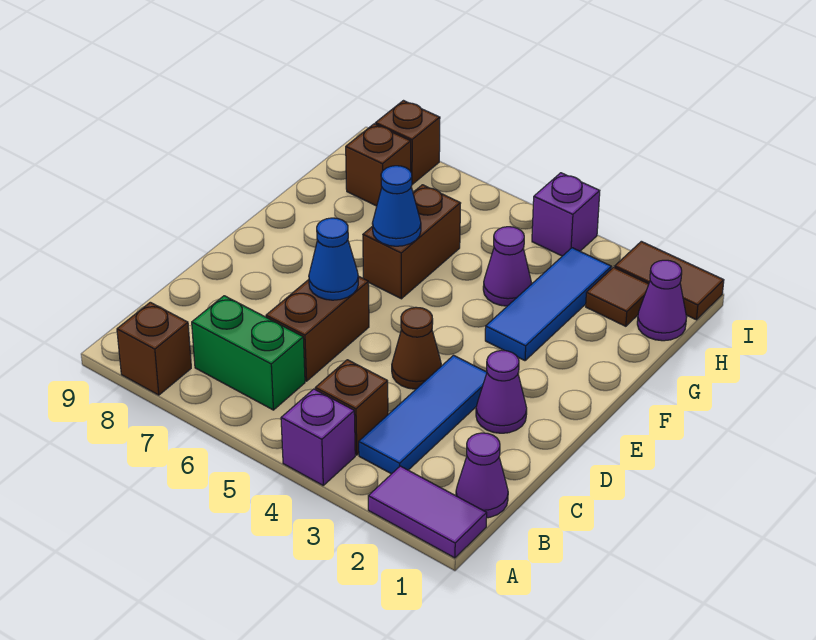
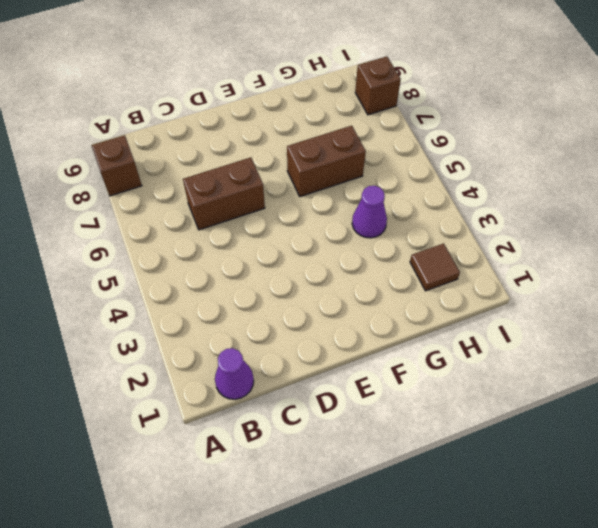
none -> purple 1x2 tile [368,466,487,558]
none -> purple 1x1 brick [281,389,355,485]
none -> blue 1x3 tile [359,355,487,474]

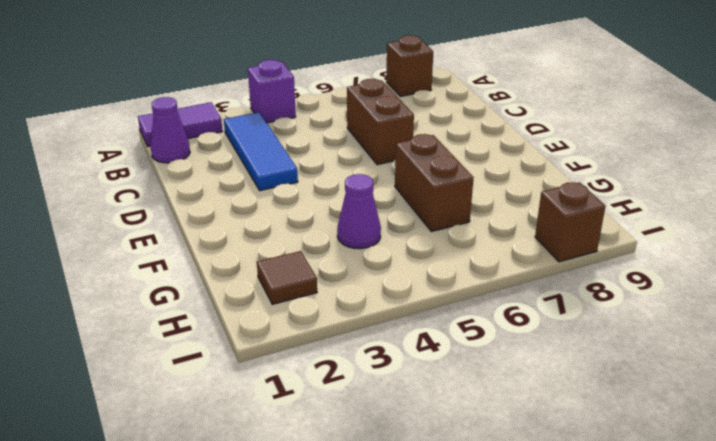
none -> brown 1x1 brick [315,360,388,455]
none -> green 1x2 brick [192,296,305,410]
none -> purple 1x1 cone [476,350,527,433]

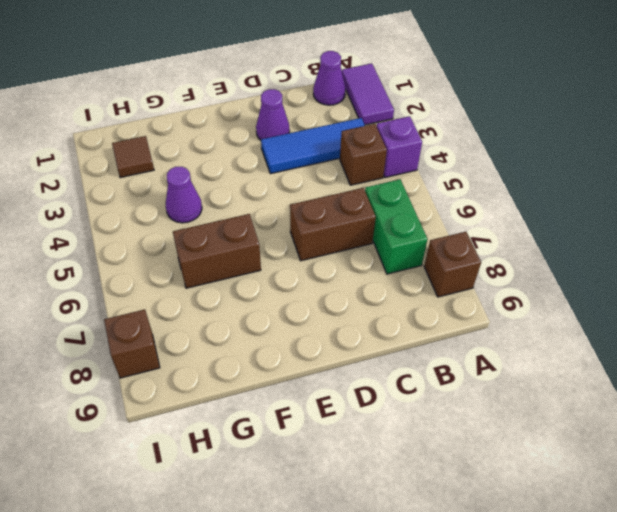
none -> brown 1x1 cone [392,307,441,389]
none -> blue 1x3 tile [485,248,611,361]
none -> purple 1x1 cone [637,260,687,341]

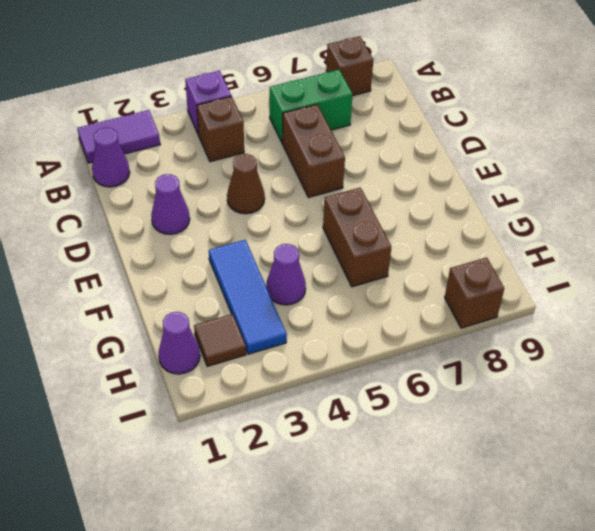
none -> blue 1x3 tile [359,355,487,474]
none -> brown 1x1 brick [346,124,411,206]
none -> brown 1x2 tile [615,241,724,320]

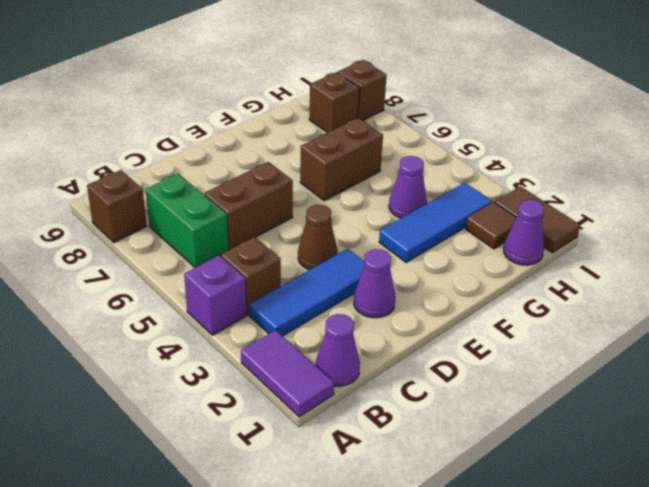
none -> purple 1x1 brick [532,173,600,256]
none -> blue 1x1 cone [309,218,358,300]
none -> blue 1x1 cone [372,166,421,246]

